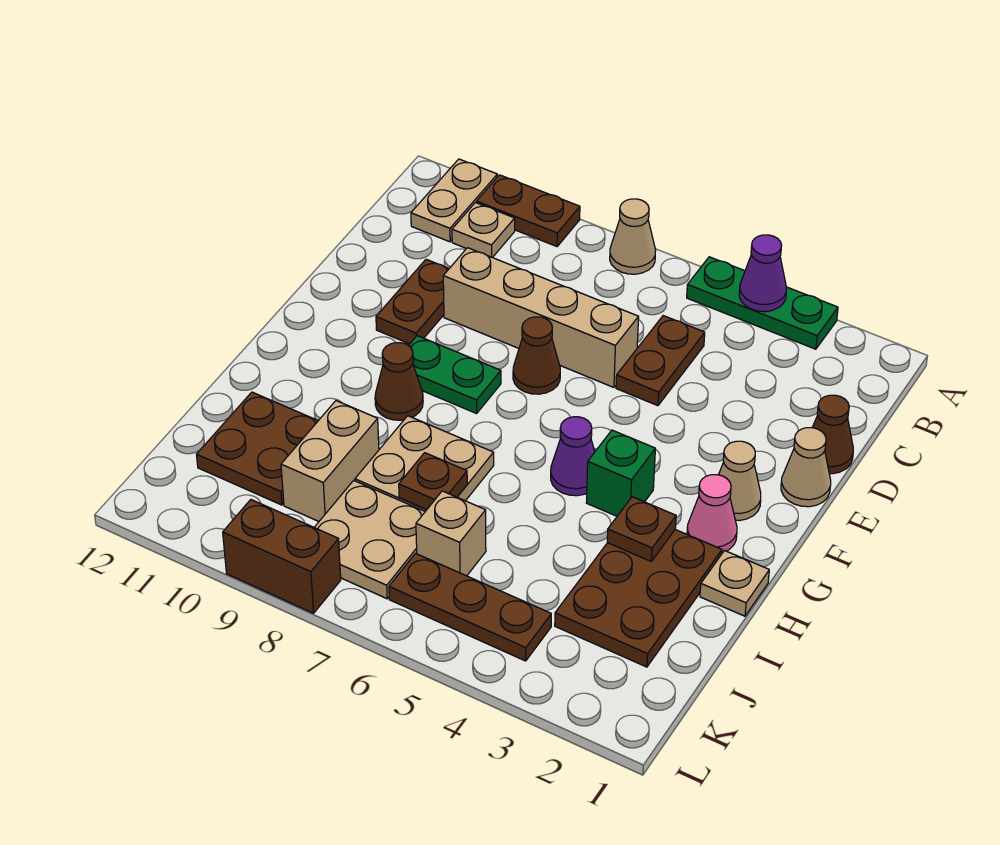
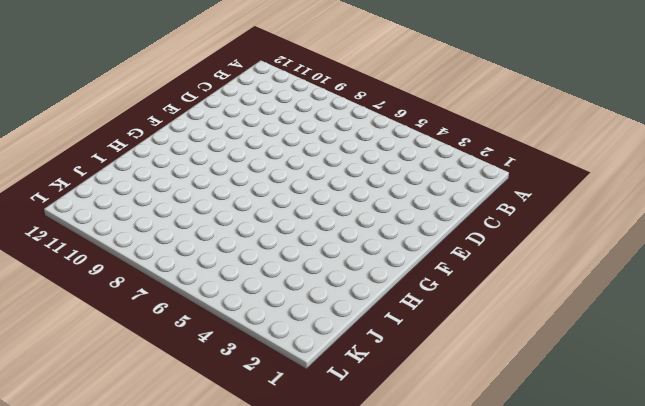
none -> green 1x3 plate [687,257,838,349]
none -> tan 1x1 cone [610,199,656,274]
none -> brown 1x2 plate [476,175,580,246]

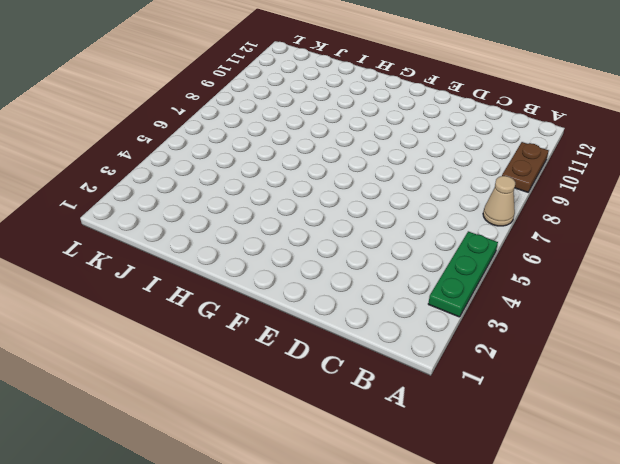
none -> tan 1x2 plate [411,159,497,242]
none -> tan 1x1 plate [452,203,515,258]
none -> brown 1x2 plate [616,316,705,406]

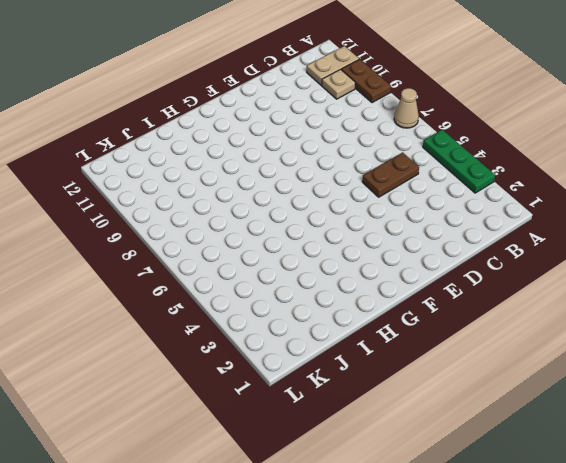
none -> brown 1x1 cone [812,395,853,474]
none -> tan 1x4 brick [443,248,639,387]
none -> brown 1x2 plate [376,259,449,344]

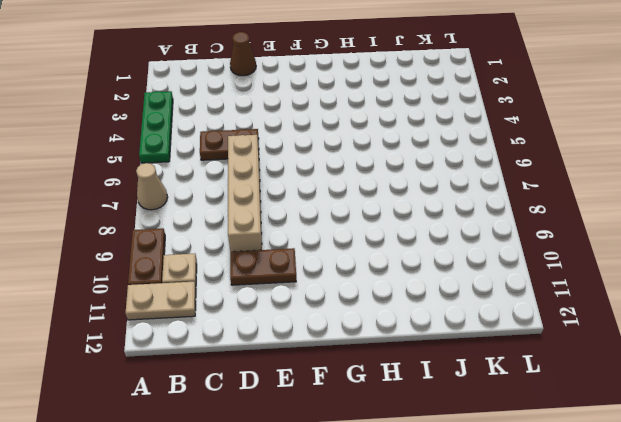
none -> tan 1x1 cone [781,428,831,507]
none -> brown 1x1 cone [513,317,560,394]
none -> tan 1x1 cone [719,441,761,521]

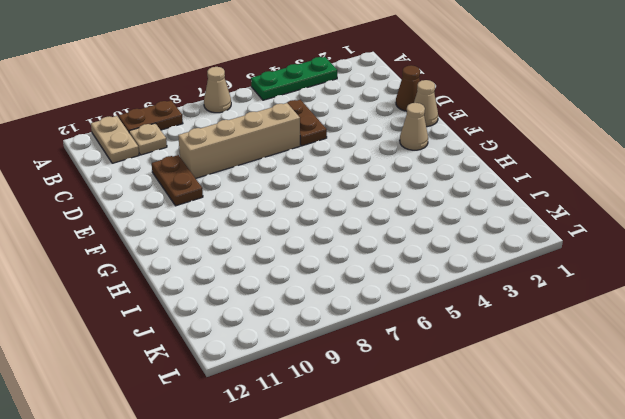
none -> brown 1x1 cone [513,317,560,394]
none -> green 1x2 plate [409,336,501,413]
none -> pink 1x1 cone [687,475,737,553]

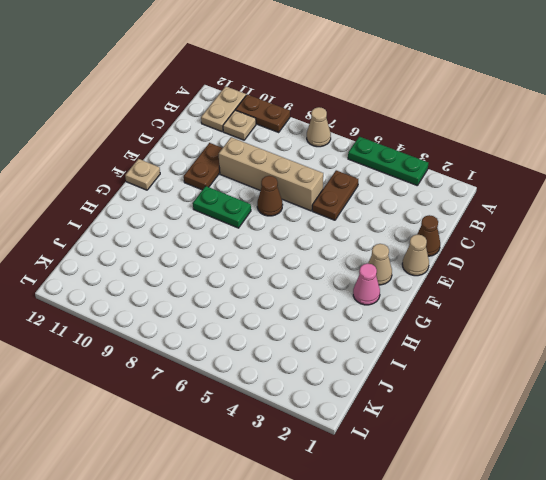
tan 1x1 plate [125,159,160,190] -> tan 1x1 plate moved to [700,551,769,616]
none -> green 1x1 brick [586,430,655,516]
none -> purple 1x1 cone [551,417,595,496]
none -> brown 1x1 cone [375,343,423,420]

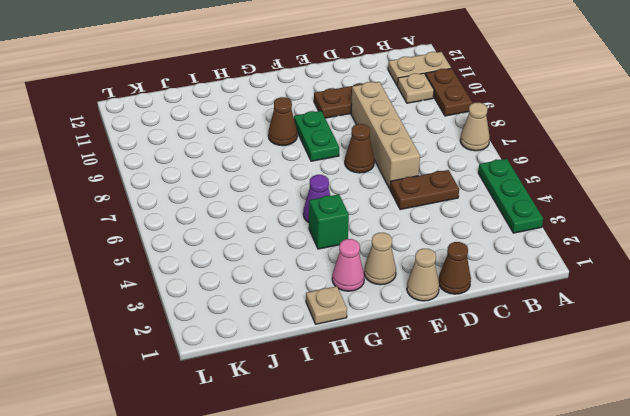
none -> brown 2x3 plate [555,530,722,667]
none -> tan 2x2 plate [355,416,494,511]
none -> tan 1x2 brick [281,401,379,521]

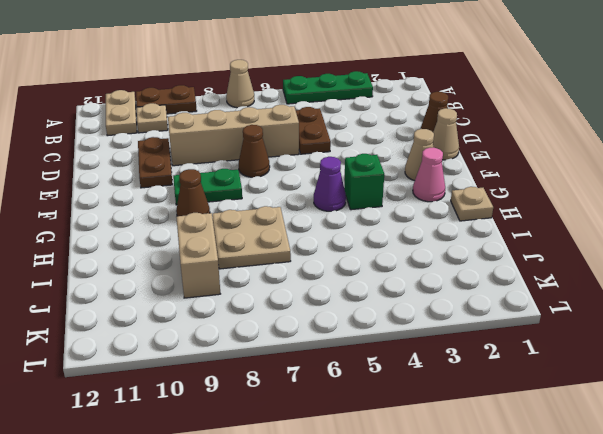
none -> brown 2x3 plate [555,530,722,667]
none -> brown 2x2 plate [196,392,318,505]
none -> tan 1x1 brick [416,491,486,576]

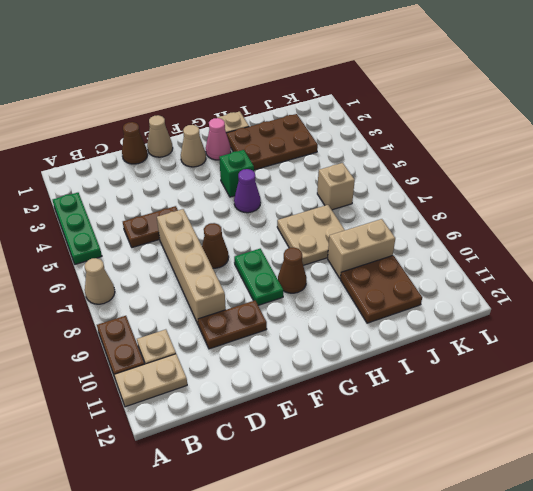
none -> tan 2x2 plate [314,481,425,599]
none -> brown 1x3 plate [389,553,551,661]
none -> brown 1x2 brick [223,500,341,613]

